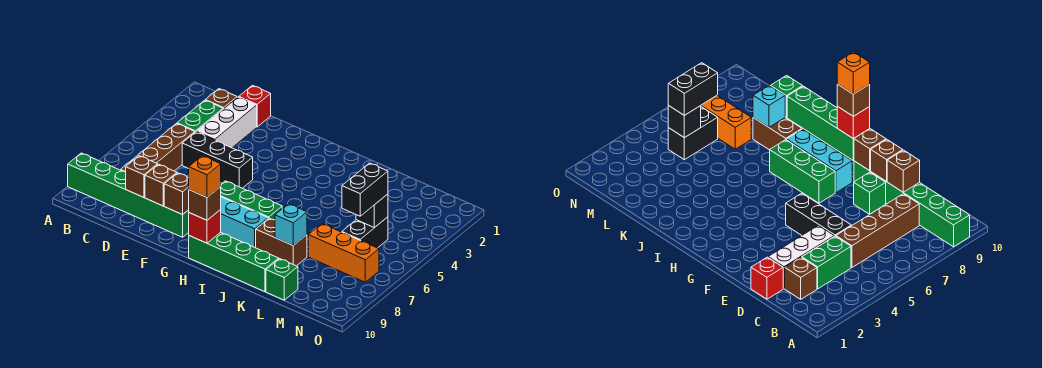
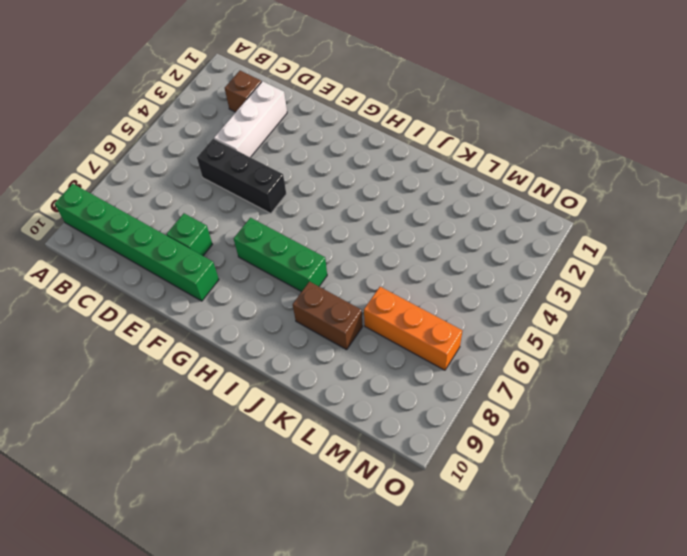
none -> green 1x2 brick [177,100,223,132]
none -> brown 1x4 brick [121,124,195,172]
none -> red 1x1 brick [239,85,271,127]

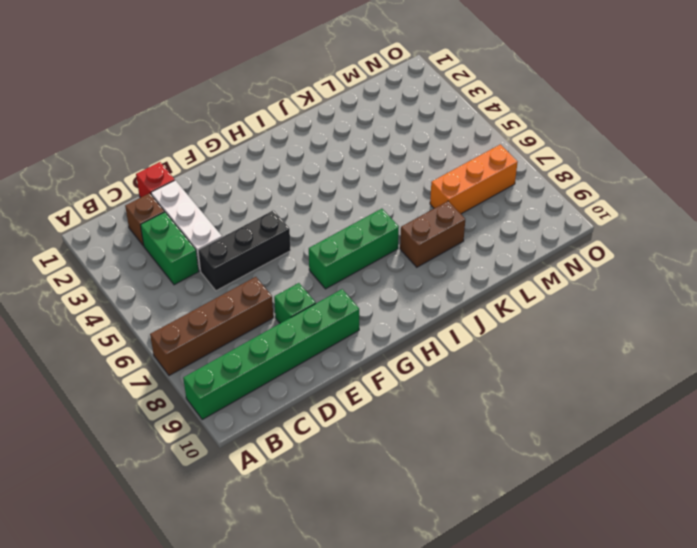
brown 1x4 brick [150,277,273,376] -> brown 1x4 brick turned to [121,124,195,172]
none -> cyan 1x3 brick [220,197,268,248]
none -> green 1x4 brick [189,232,279,292]
none -> green 1x1 brick [266,259,298,300]

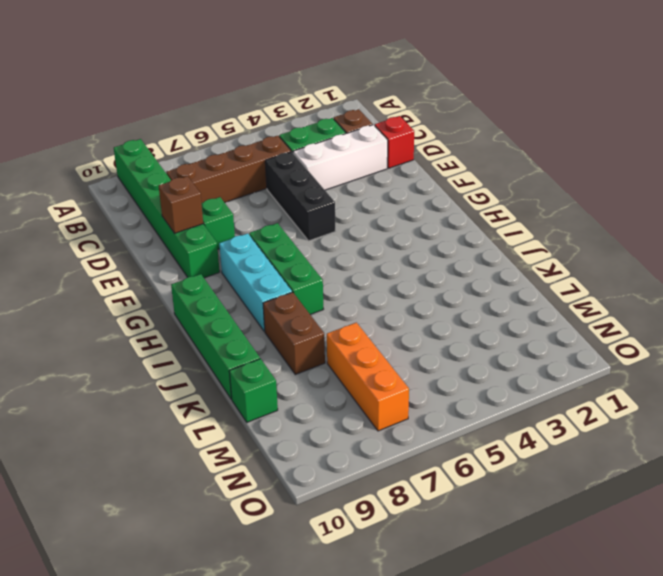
none -> black 1x2 brick [342,217,388,248]
none -> brown 1x1 brick [126,156,158,197]
none -> brown 1x1 brick [164,173,189,215]

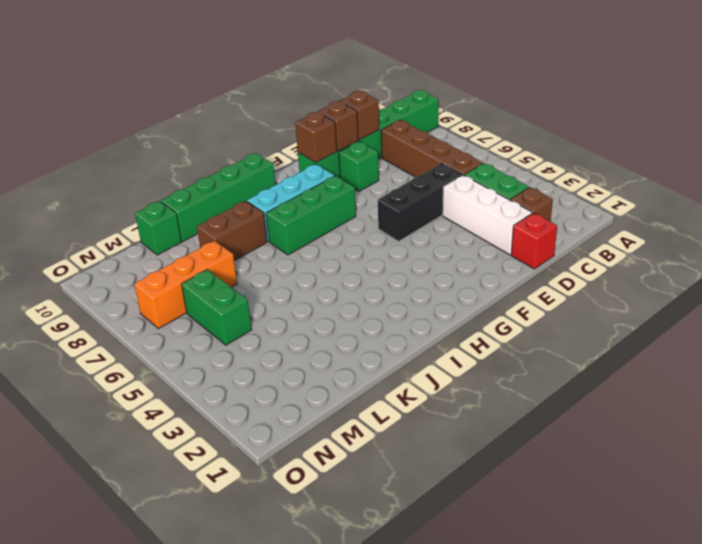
green 1x2 brick [182,269,252,345] -> black 1x2 brick [342,217,388,248]
none -> red 1x1 brick [189,210,221,243]
none -> cyan 1x1 brick [275,204,307,246]
none -> black 1x1 brick [356,194,388,228]

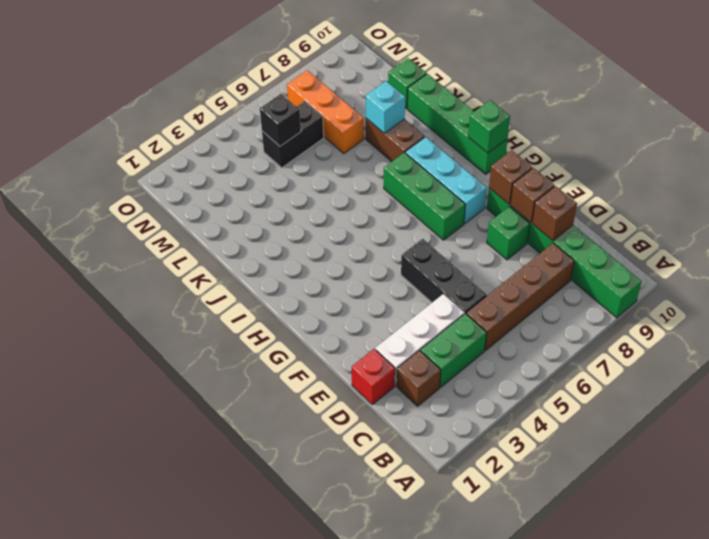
green 1x1 brick [468,100,510,153] -> red 1x1 brick [189,210,221,243]
none -> brown 1x1 brick [189,187,221,220]
none -> black 1x2 brick [342,163,388,216]
none -> orange 1x1 brick [188,156,221,197]

